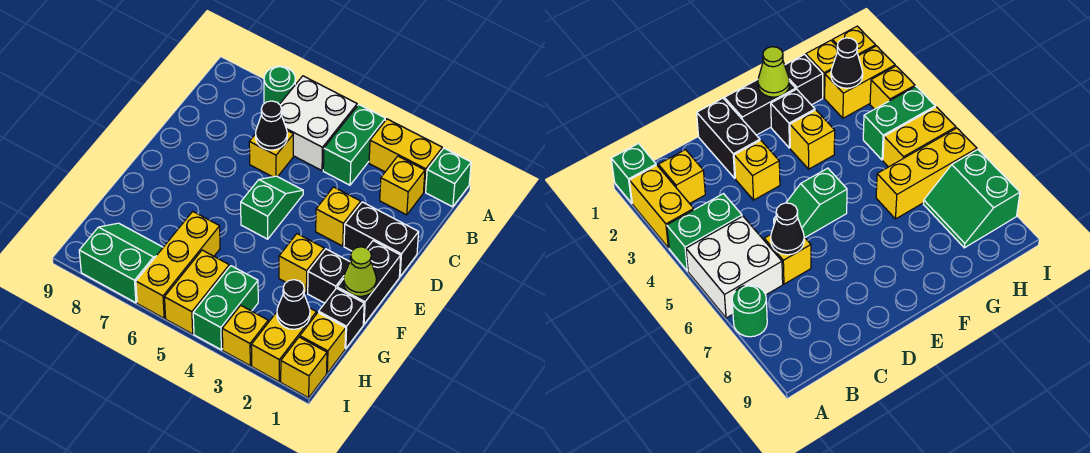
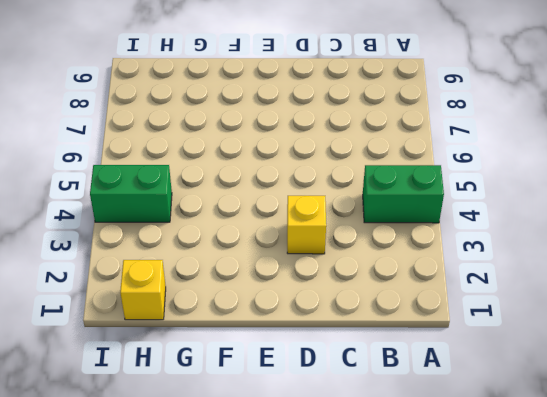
none -> green 1x1 brick [426,148,471,207]
none -> yellow 1x2 brick [369,119,442,192]
none -> white 2x2 brick [280,76,357,171]

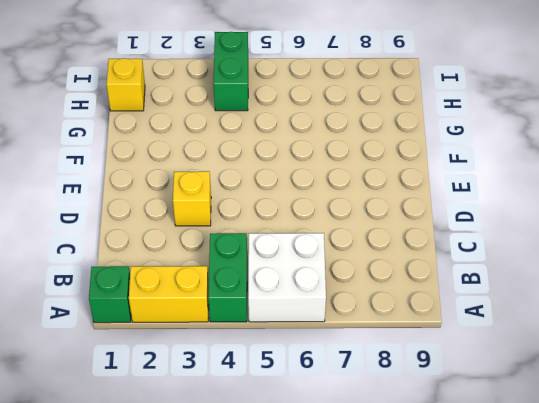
none -> green 1x1 round brick [264,66,295,104]
none -> yellow 1x1 brick [380,156,425,215]
none -> yellow 1x1 brick [249,131,293,177]

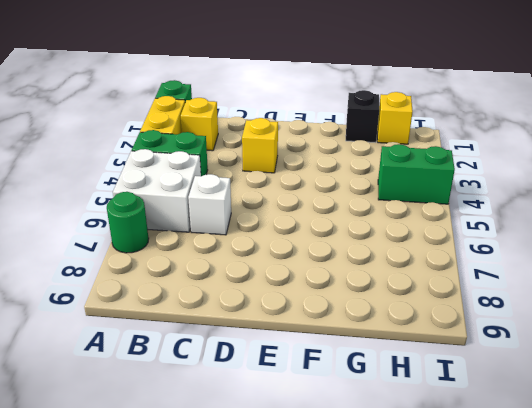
white 1x1 brick [188,174,231,235] -> yellow 1x1 brick [249,131,293,177]
none -> black 1x2 brick [344,202,419,276]
none -> green 1x2 slope [241,176,303,239]
none -> black 1x2 brick [337,241,401,324]

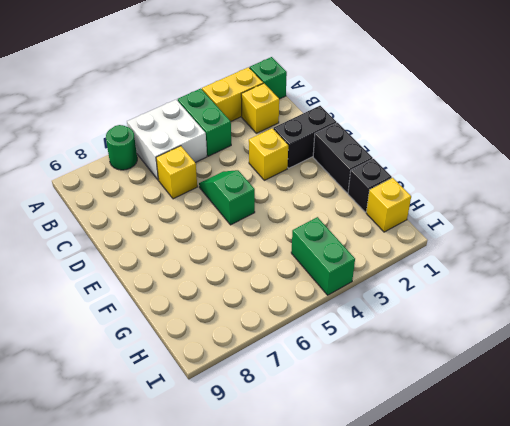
none -> black 1x1 brick [308,249,350,303]
none -> yellow 1x1 brick [279,234,324,293]
none -> yellow 1x3 brick [136,211,220,318]

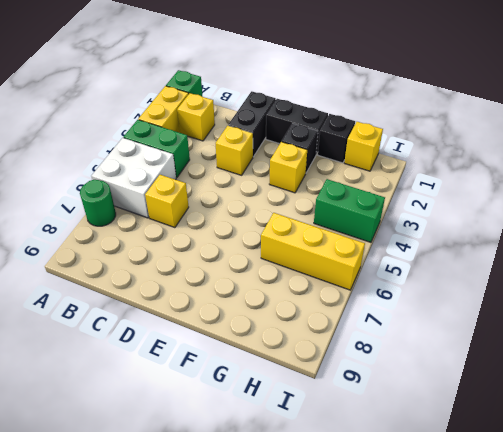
none -> green 1x2 slope [241,176,303,239]
none -> yellow 1x2 brick [251,308,316,381]
none -> yellow 1x2 brick [164,250,229,334]

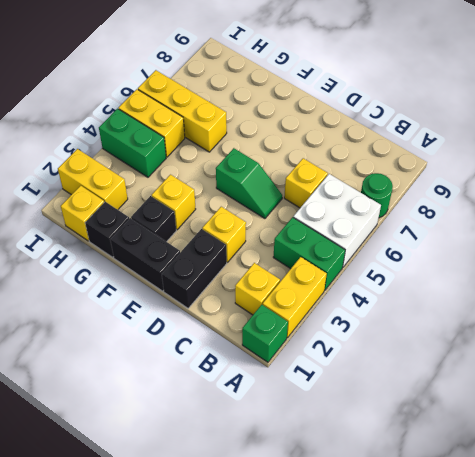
none -> green 2x2 slope [79,223,163,303]
none -> yellow 1x1 brick [281,337,327,398]
none -> yellow 1x1 brick [222,305,268,366]

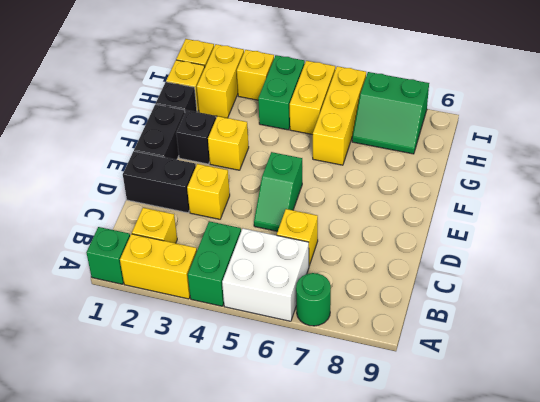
none -> black 1x1 cone [256,101,287,150]
none -> lime 1x1 cone [344,247,377,296]
none -> black 1x1 cone [277,280,310,329]

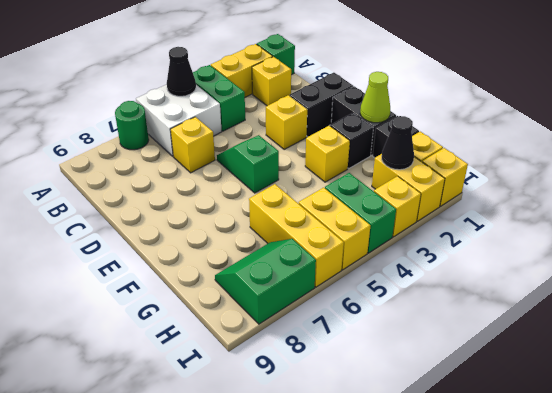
black 1x1 cone [167,47,196,96] -> black 1x1 cone moved to [256,101,287,150]

